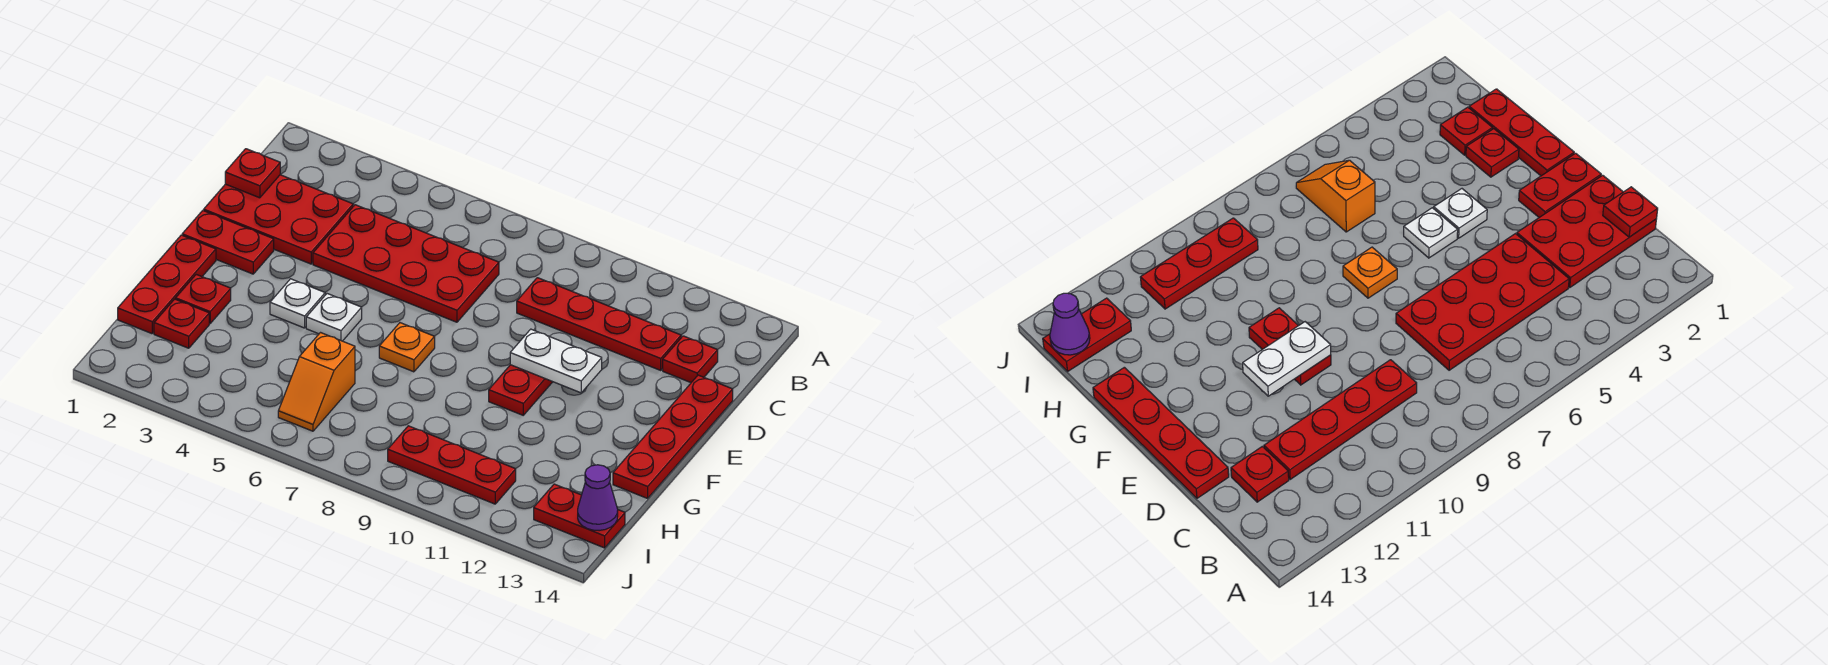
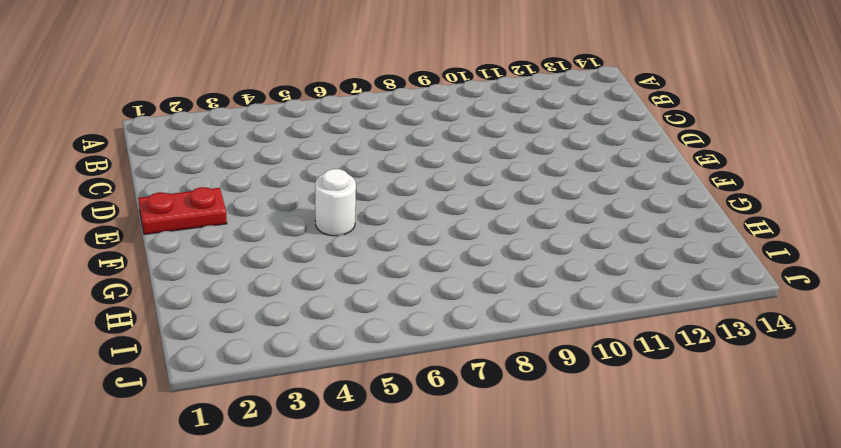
white 1x1 round brick [315,169,356,236] -> white 1x1 plate [306,294,362,341]
none -> red 2x3 plate [204,175,353,264]
none -> red 2x4 plate [313,205,499,322]
none -> red 1x4 plate [517,278,681,370]

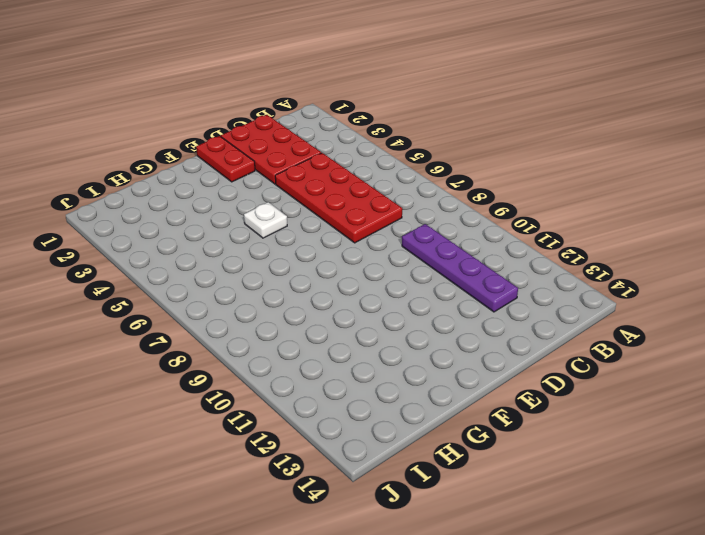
purple 1x4 plate [402,224,518,312] -> red 1x4 plate [517,278,681,370]
none -> red 1x1 plate [663,336,718,383]
none -> red 1x4 plate [613,375,733,498]
none -> red 1x2 plate [489,365,552,415]

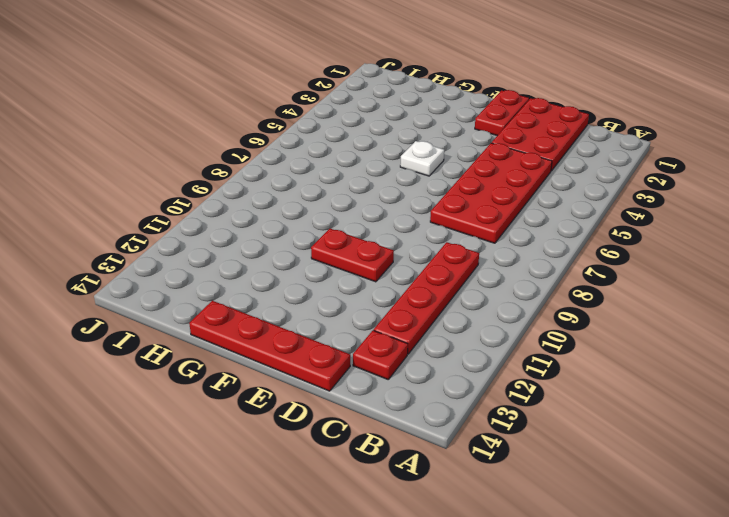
none -> red 1x3 plate [118,235,216,334]
none -> white 1x1 plate [270,279,325,328]
none -> orange 1x1 plate [379,323,435,372]

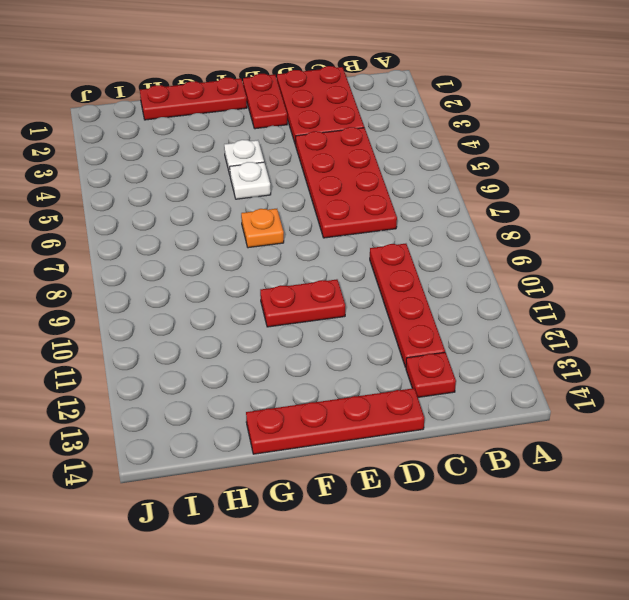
none -> red 1x1 plate [176,274,231,323]
none -> red 1x1 plate [154,299,209,348]
none -> orange 1x2 slope [278,333,355,431]

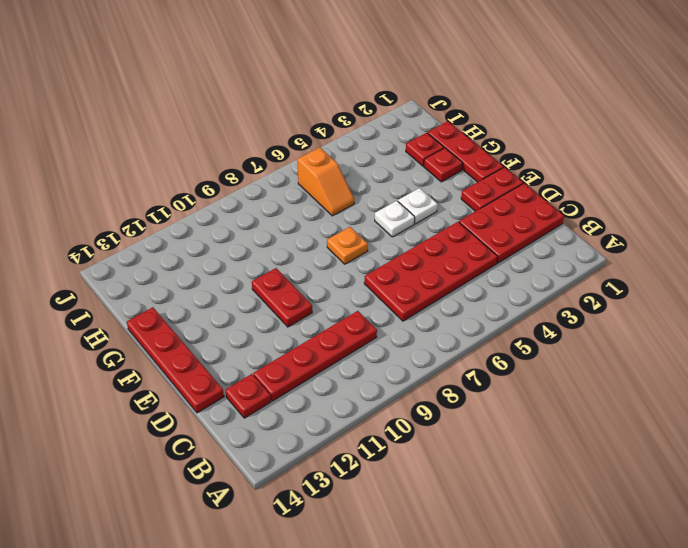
orange 1x2 slope [297,147,355,216] -> orange 1x2 slope turned to [278,333,355,431]
none -> red 1x3 plate [388,426,516,504]
none -> red 1x2 plate [534,484,625,548]
none -> red 1x1 plate [225,149,280,198]

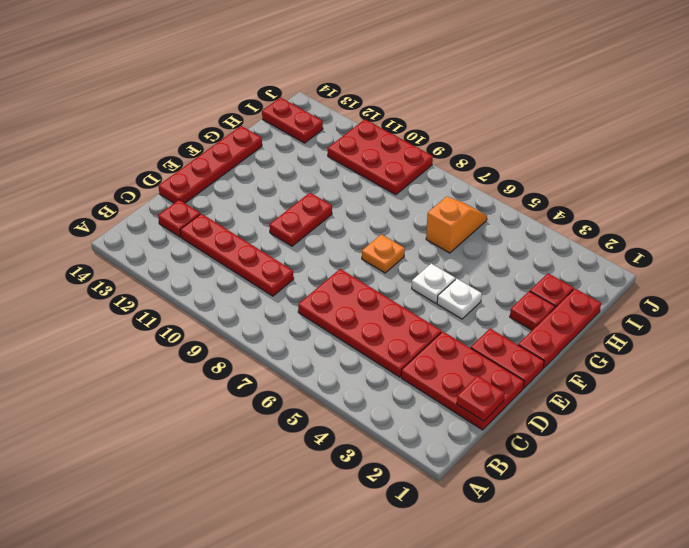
red 2x3 plate [328,120,433,195] -> red 1x3 plate [388,426,516,504]
none -> white 1x2 plate [510,329,602,393]
none -> purple 1x1 cone [578,465,618,531]

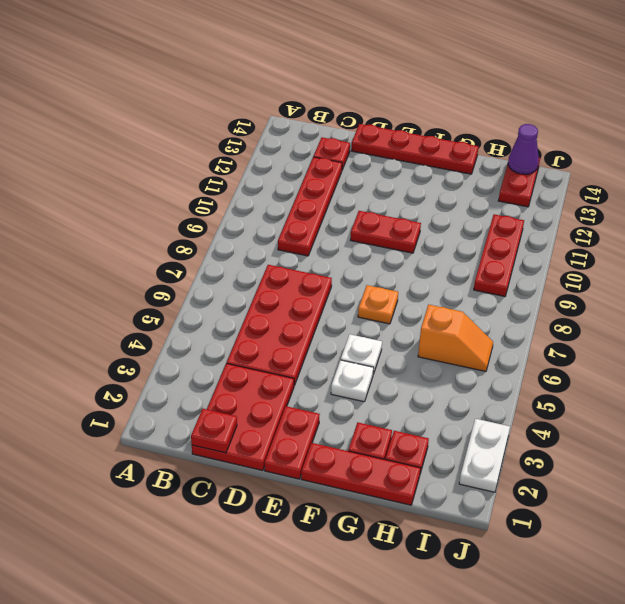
white 1x2 plate [459,419,510,492] -> white 1x2 plate moved to [510,329,602,393]

